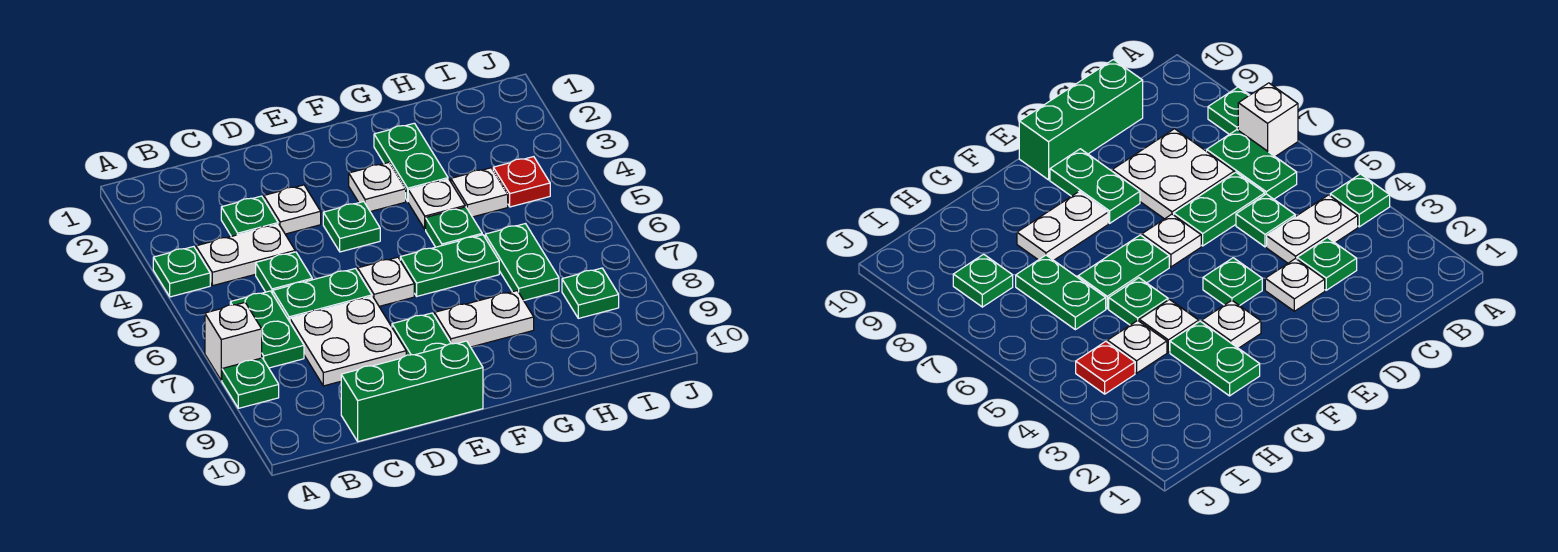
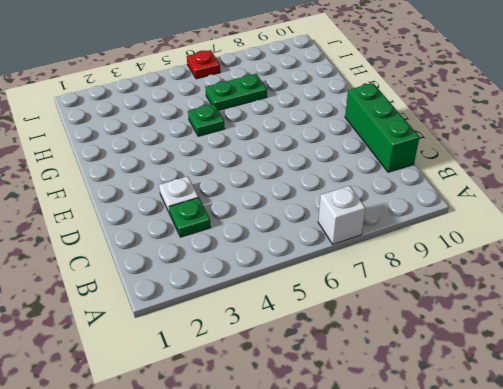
red 1x1 plate [187,50,220,79] -> red 1x1 plate moved to [493,157,550,207]
none -> green 1x1 plate [153,247,210,297]
none -> green 1x1 plate [222,358,279,408]
none -> white 1x2 plate [196,224,295,286]

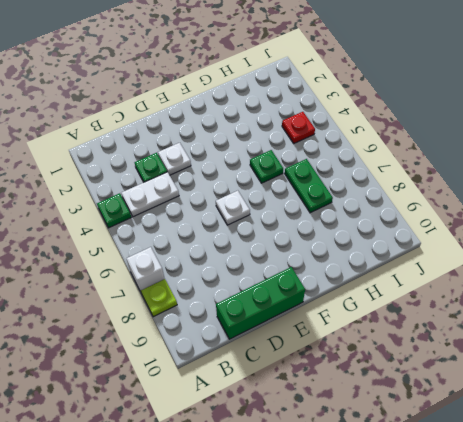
lime 1x1 plate [141,279,177,317] -> green 1x1 plate [222,358,279,408]
none -> green 1x2 plate [230,291,304,368]
none -> green 1x1 plate [256,252,312,294]
none -> green 1x2 plate [273,269,372,322]

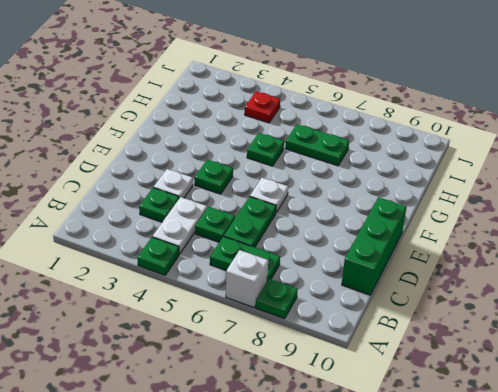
none -> white 2x2 plate [290,296,406,386]
none -> green 1x2 plate [392,313,451,355]
none -> white 1x1 plate [349,163,406,212]

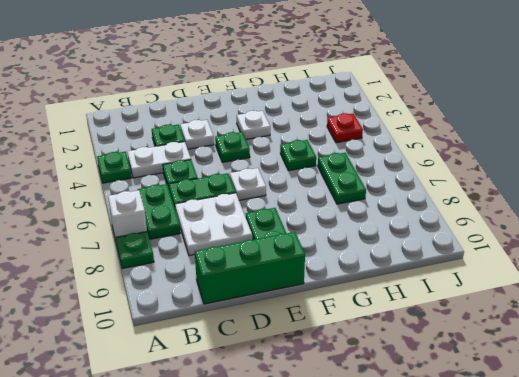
none -> green 1x2 plate [400,235,499,296]
none -> white 1x2 plate [434,291,534,347]
none -> green 1x2 plate [374,123,448,201]

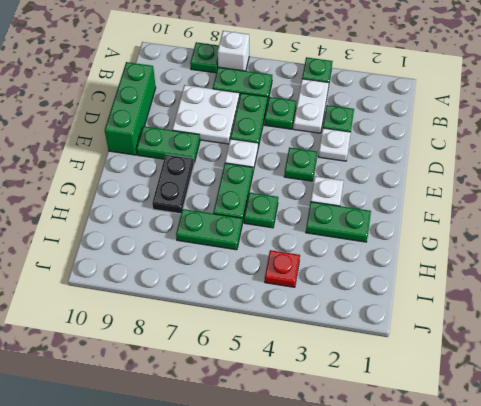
black 1x2 plate [152,154,194,214] -> white 1x2 plate [434,291,534,347]
none -> white 1x1 plate [408,179,465,229]
none -> white 1x1 plate [451,168,508,217]
none -> green 1x1 plate [562,268,619,318]

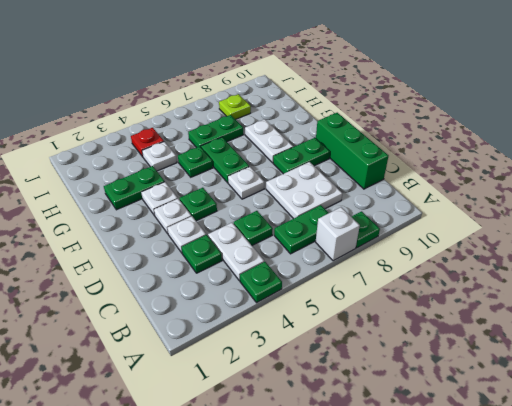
white 1x1 plate [154,199,191,234] -> white 1x1 plate moved to [408,179,465,229]
lime 1x1 plate [219,94,251,120] -> green 1x1 plate [562,268,619,318]
none -> green 1x2 plate [273,269,372,322]

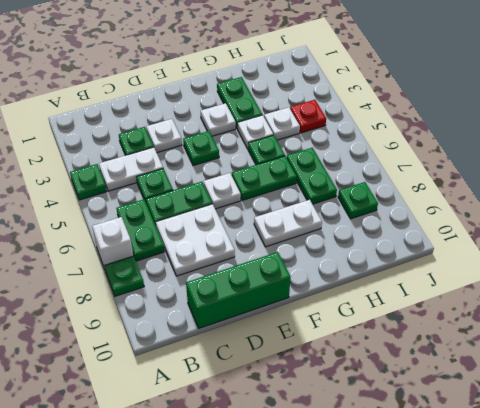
none -> green 1x2 plate [392,313,451,355]

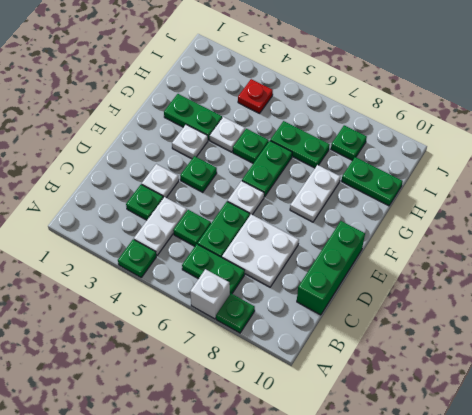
green 1x2 plate [342,157,403,206] -> green 1x2 plate moved to [392,313,451,355]
none -> white 1x1 plate [451,168,508,217]

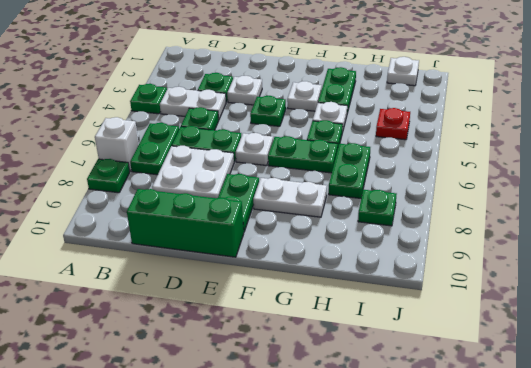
white 1x1 plate [387,57,419,86] -> white 1x1 plate moved to [451,168,508,217]

